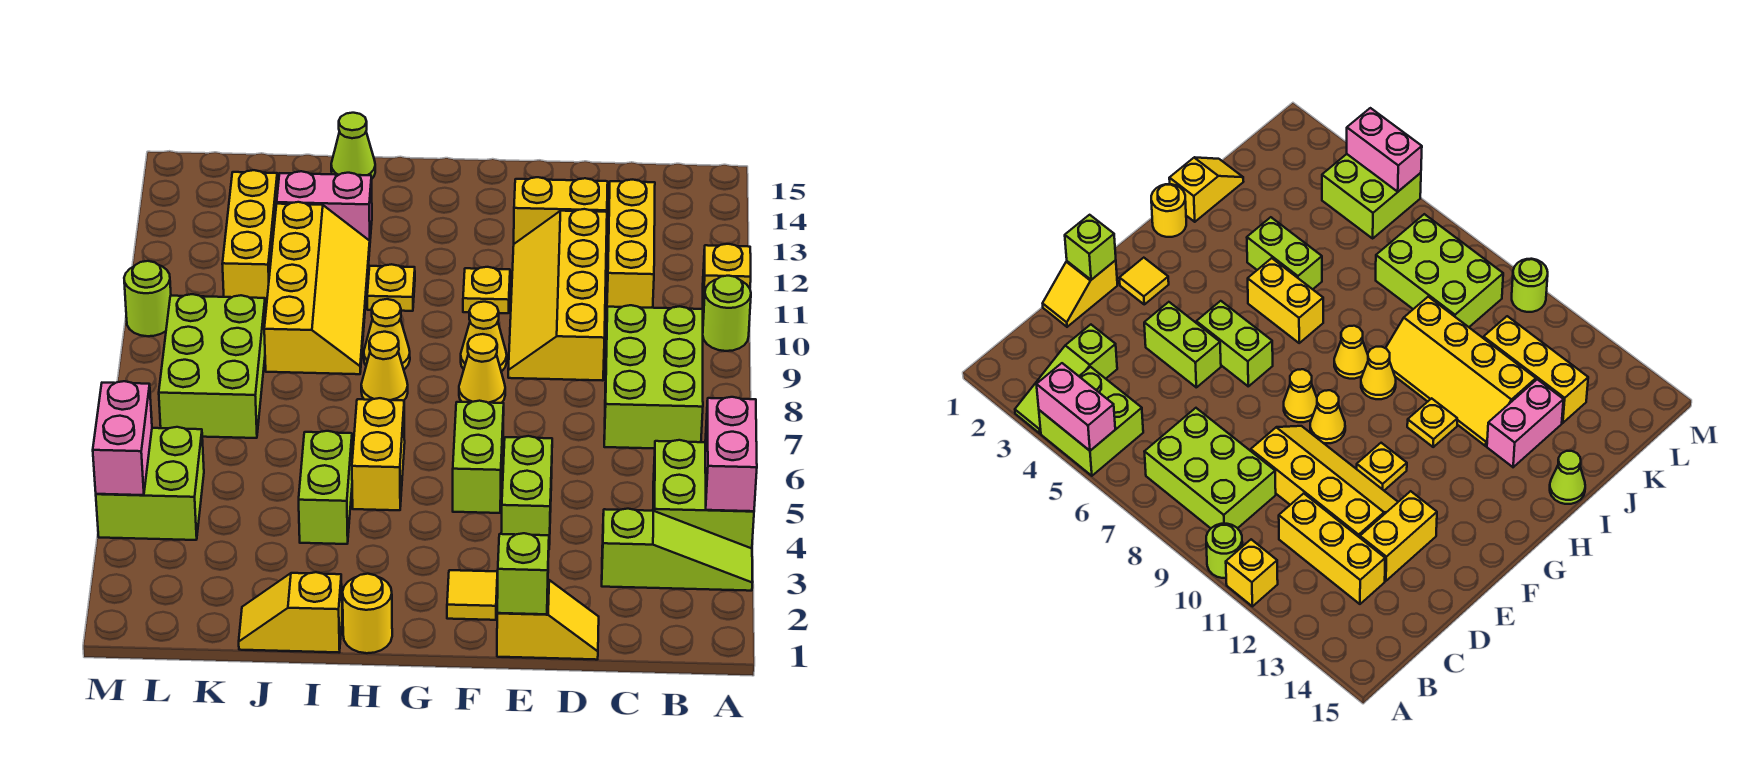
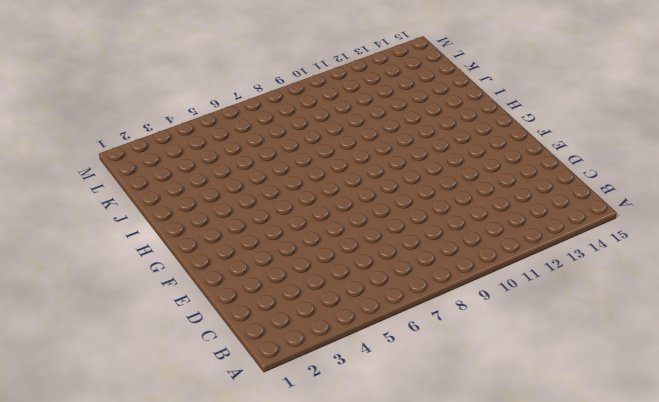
none -> lime 1x3 slope [602,509,753,591]
none -> lime 2x2 brick [653,440,754,548]
none -> lime 1x1 round brick [703,276,751,351]
none -> yellow 1x1 brick [703,244,751,318]

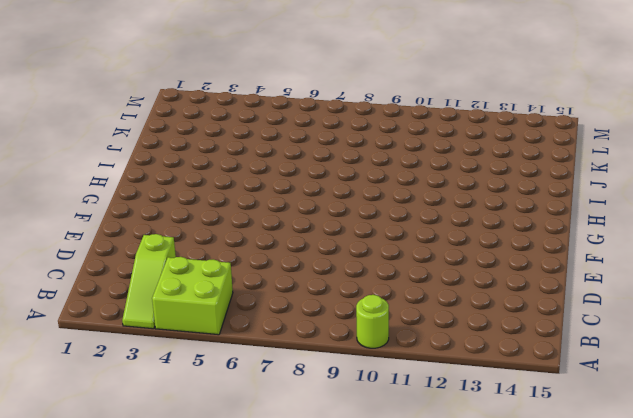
none -> yellow 1x1 brick [703,244,751,318]
none -> lime 2x3 brick [604,305,703,448]
none -> yellow 1x3 brick [607,180,655,308]
none -> yellow 1x2 slope [497,580,599,660]

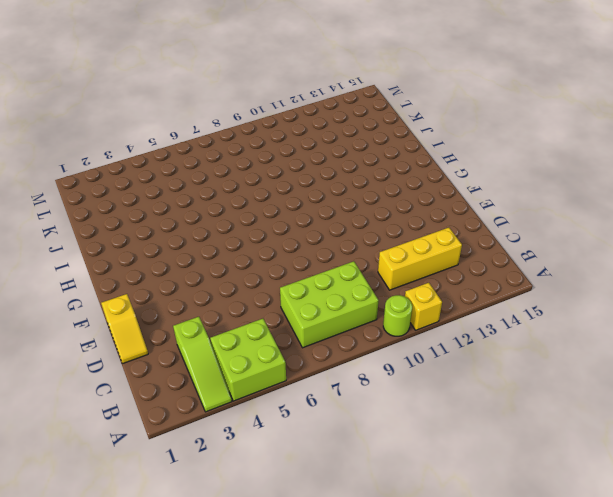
none -> yellow 2x4 slope [508,209,607,381]
none -> yellow 1x2 brick [514,177,608,244]
none -> lime 1x2 brick [501,436,552,545]
none -> yellow 1x1 tile [447,570,497,620]

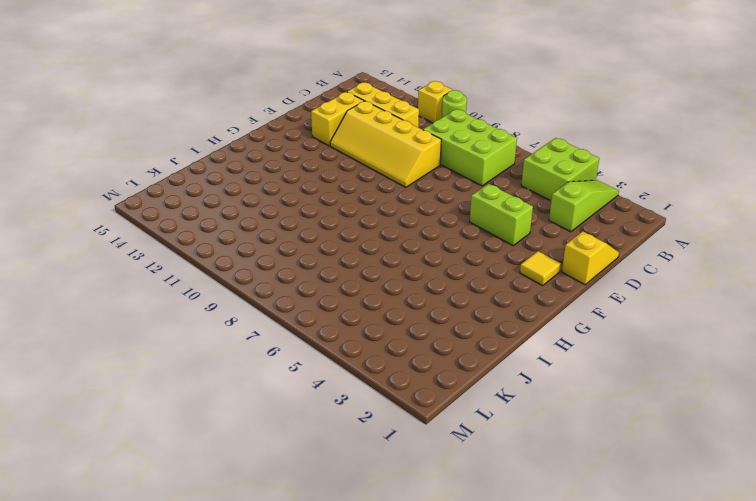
none -> lime 1x2 brick [453,401,504,513]
none -> yellow 1x1 cone [459,334,505,403]
none -> yellow 1x1 cone [461,302,507,372]
none -> yellow 1x1 plate [463,267,510,313]

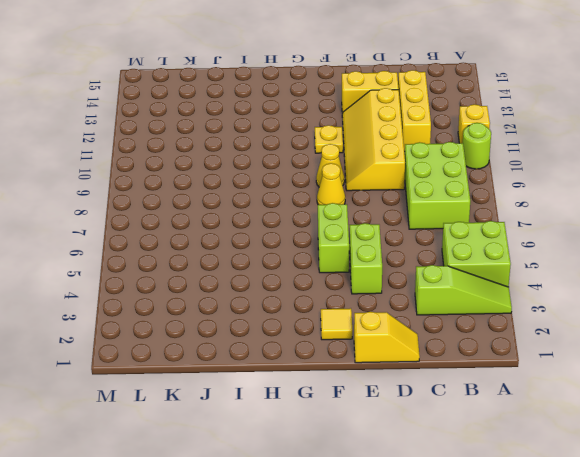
none -> yellow 1x1 round brick [343,574,392,653]
none -> yellow 1x2 brick [352,398,405,510]
none -> yellow 1x1 cone [361,332,408,401]
none -> yellow 1x1 cone [364,299,410,369]

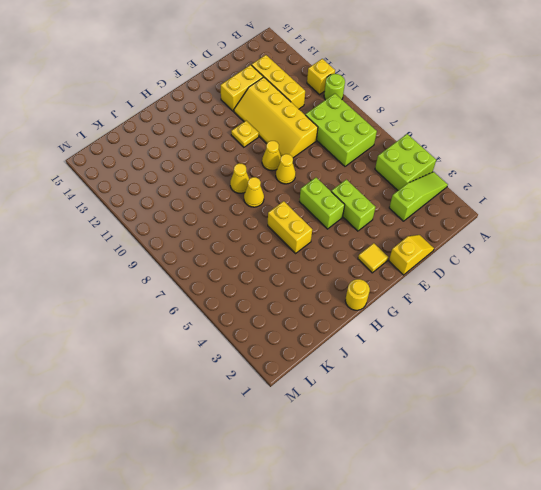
none -> yellow 1x1 plate [367,264,415,311]
none -> yellow 1x2 slope [239,572,342,652]
none -> lime 1x2 brick [299,431,352,544]
none -> yellow 2x4 slope [264,202,370,374]

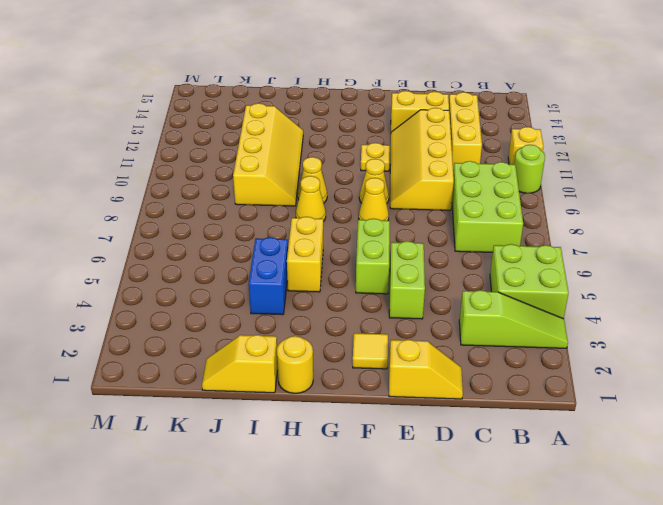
blue 1x2 brick [249,237,288,315] -> lime 1x2 brick [299,431,352,544]
none -> yellow 1x1 plate [367,264,415,311]
none -> pink 1x2 brick [277,171,372,241]
none -> lime 1x1 cone [331,113,375,178]
none -> lime 2x3 brick [159,294,266,438]

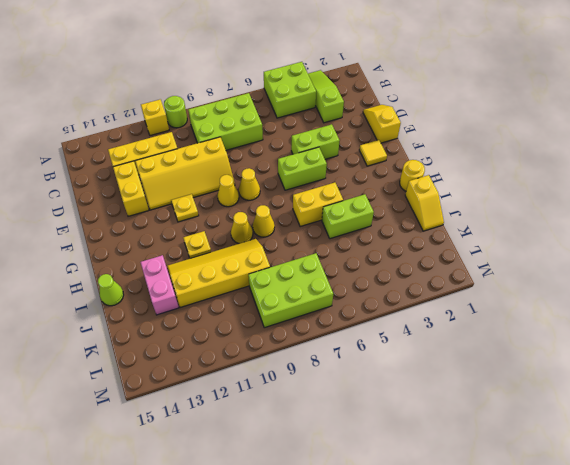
none -> yellow 1x3 brick [222,170,278,307]
none -> lime 2x2 brick [96,427,204,540]
none -> lime 1x1 round brick [124,261,171,336]
none -> pink 1x2 brick [705,397,757,511]

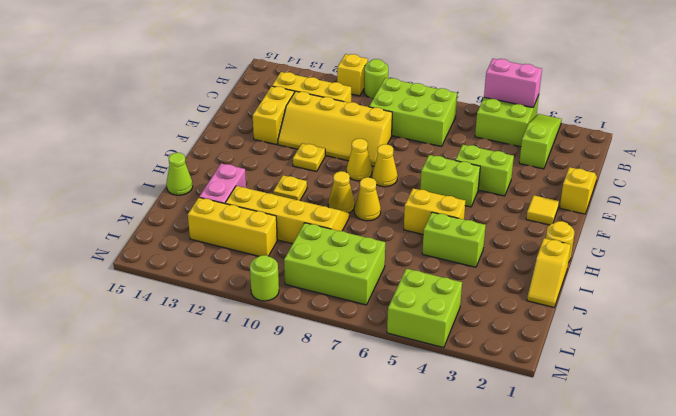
none -> lime 1x1 brick [497,533,549,614]
none -> pink 1x2 brick [93,381,152,495]

